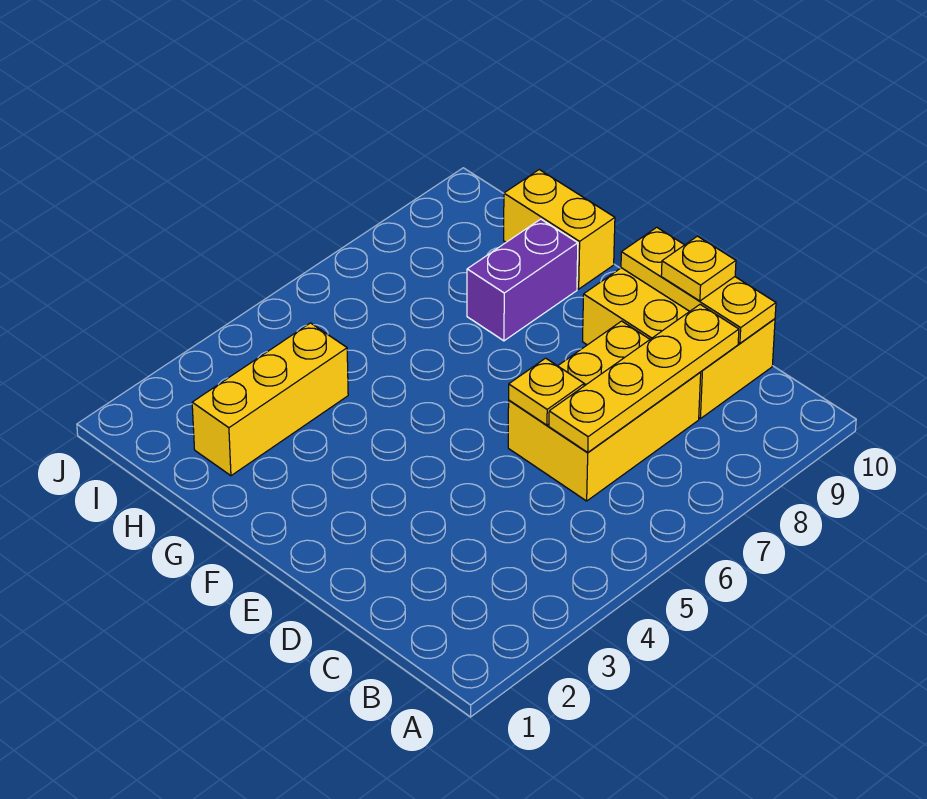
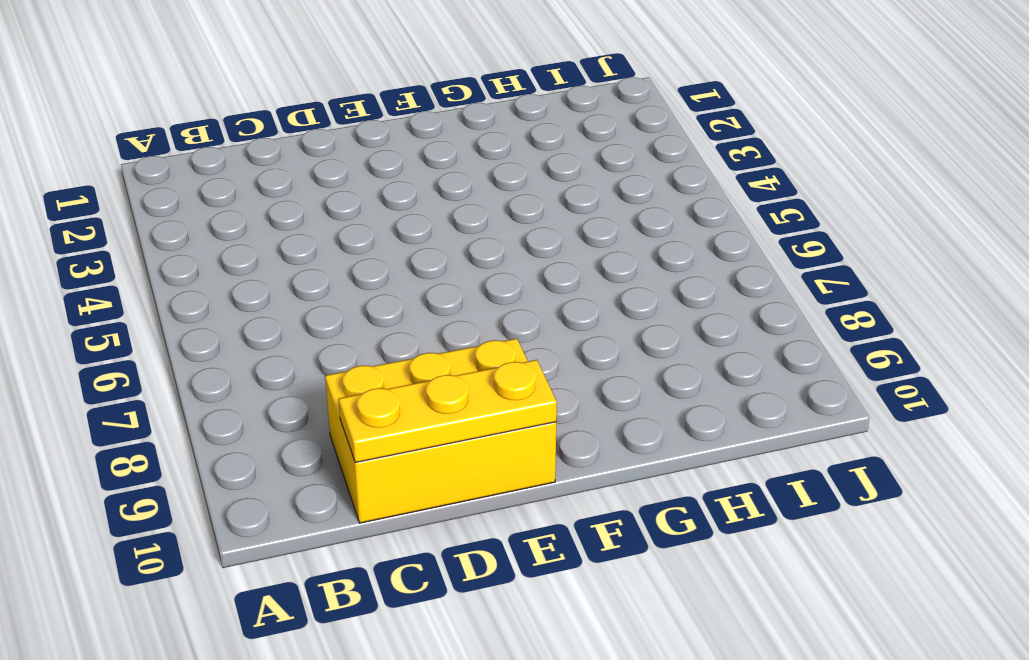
none -> yellow 2x3 brick [508,321,701,501]
none -> purple 1x2 brick [467,219,578,341]

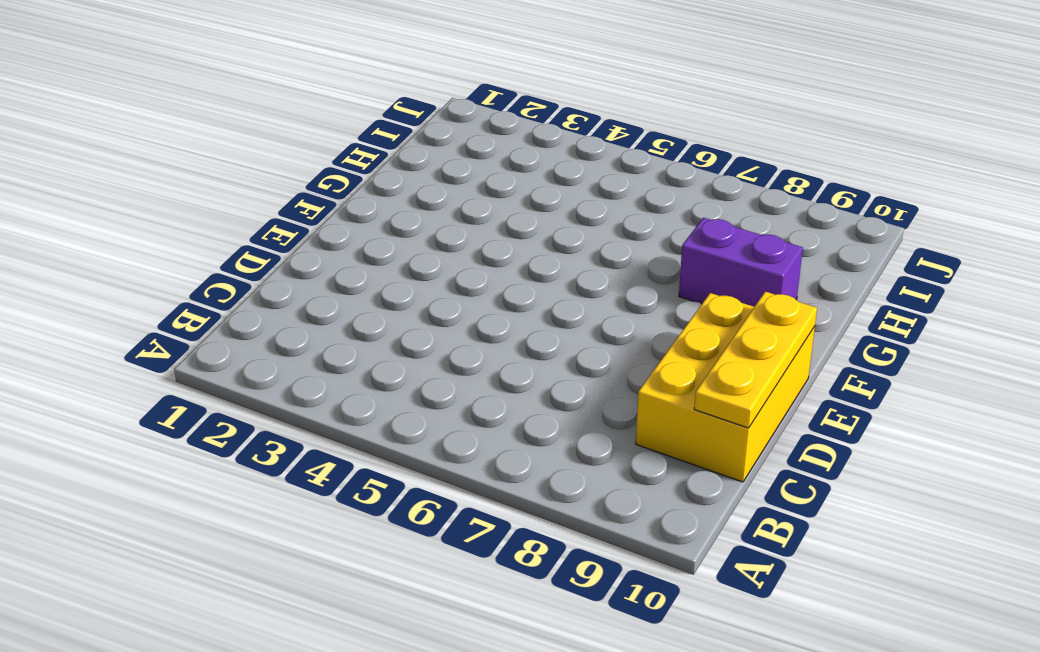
none -> yellow 2x3 brick [508,321,701,501]
none -> yellow 1x2 brick [504,170,615,289]

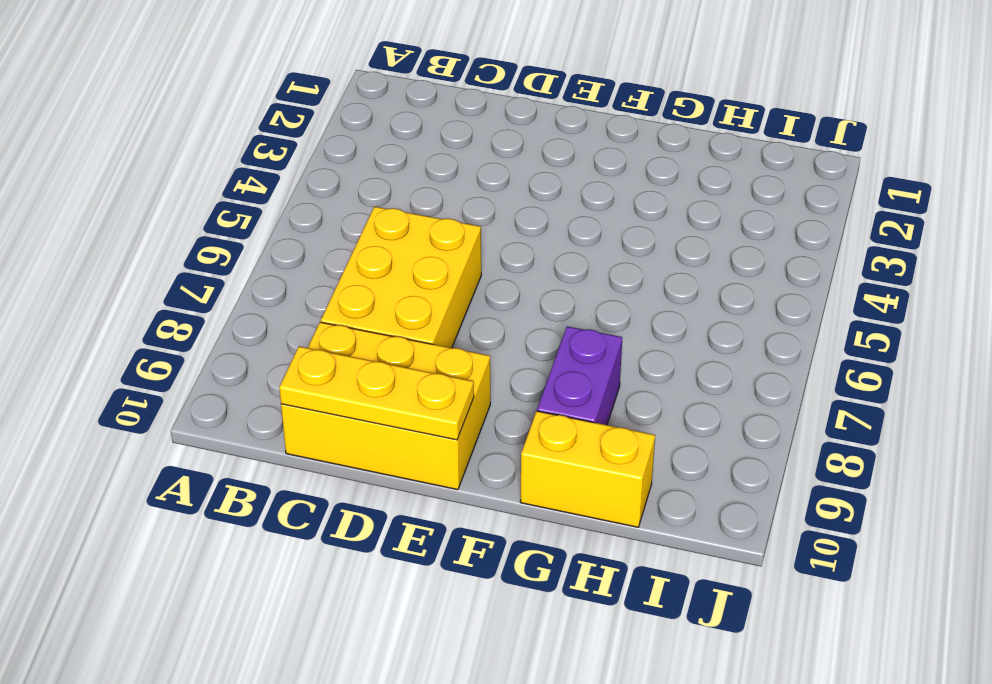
none -> yellow 1x3 brick [192,323,348,476]
none -> yellow 1x4 plate [549,305,739,453]

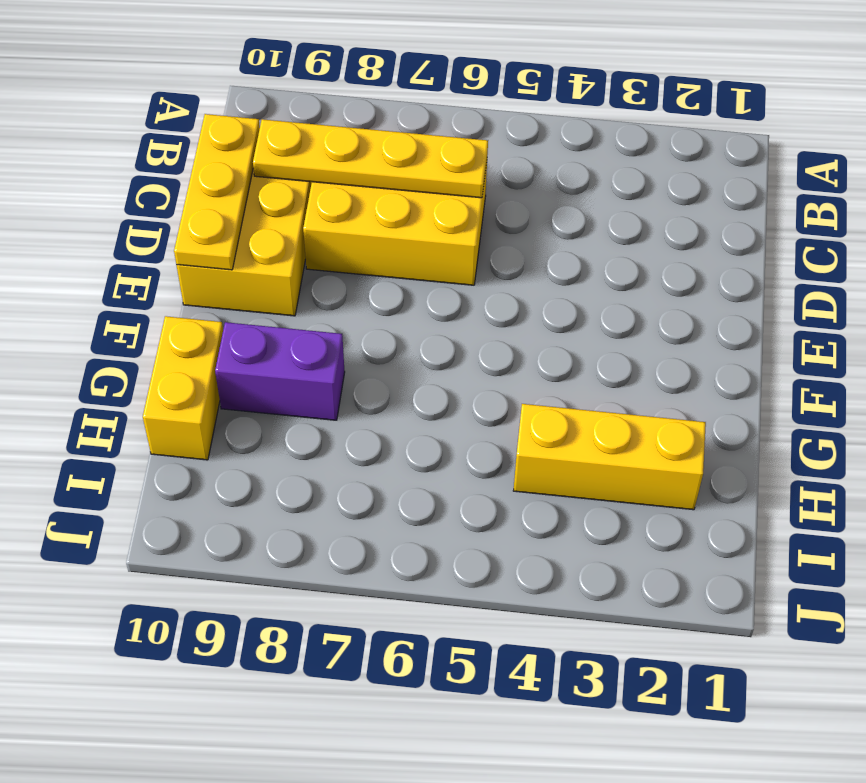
none -> yellow 1x1 plate [509,358,584,425]
none -> yellow 1x1 plate [661,236,736,301]

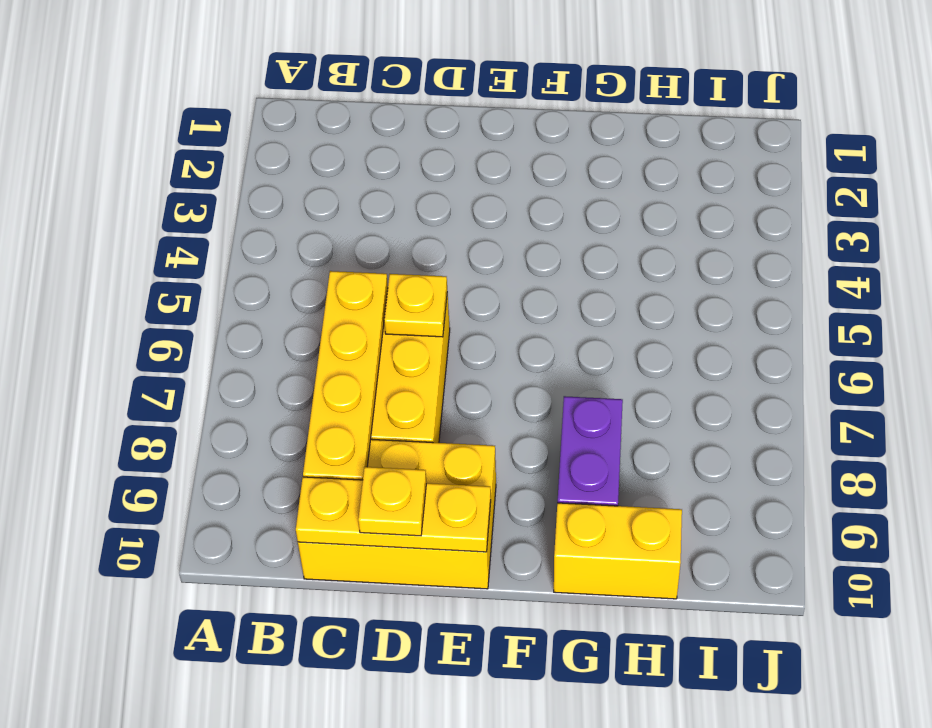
none -> yellow 1x3 brick [192,323,348,476]

